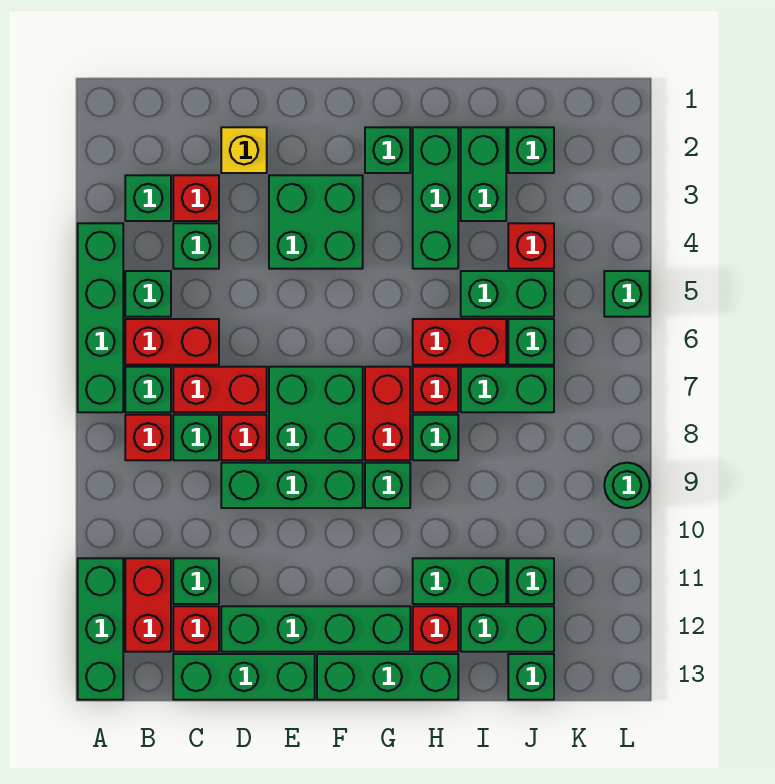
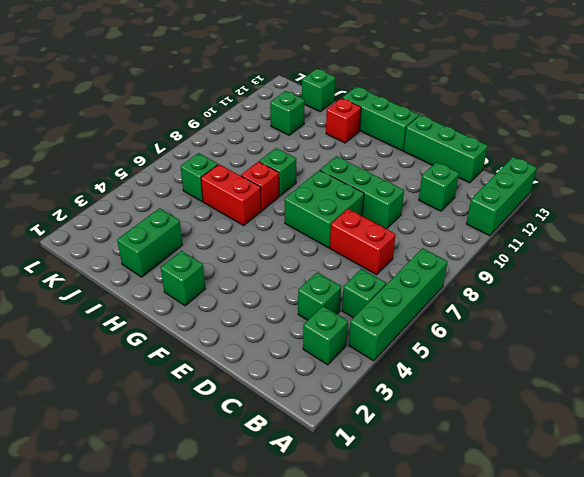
none -> red 1x2 brick [125,319,219,365]
none -> green 1x1 brick [125,367,171,412]
none -> red 1x1 brick [125,415,171,460]
none -> red 1x2 brick [125,558,171,652]

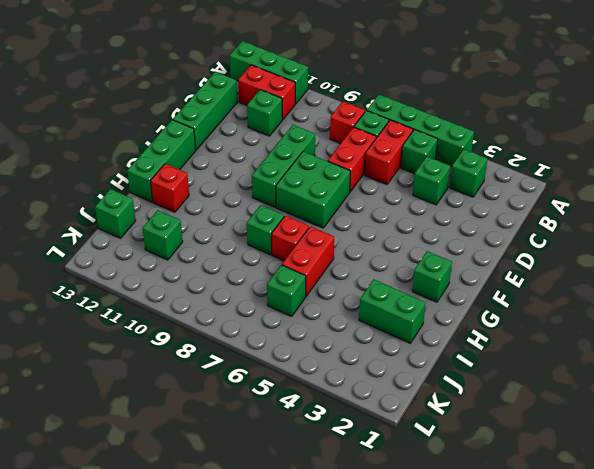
none -> red 1x1 brick [173,175,219,221]
none -> green 1x1 brick [173,415,219,460]
none -> red 1x1 brick [173,606,219,652]
none -> yellow 1x1 brick [221,127,267,173]

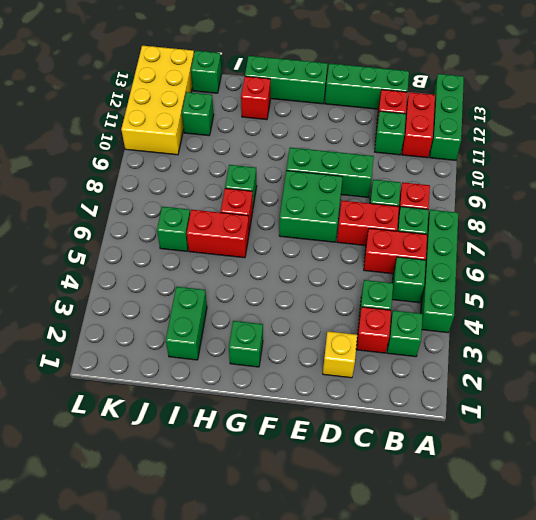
yellow 2x4 brick [121,46,194,155] -> none
none -> red 1x1 brick [221,415,267,460]
none -> green 1x4 brick [221,606,410,652]
none -> green 2x2 brick [269,175,363,269]
none -> red 1x2 brick [365,367,410,460]

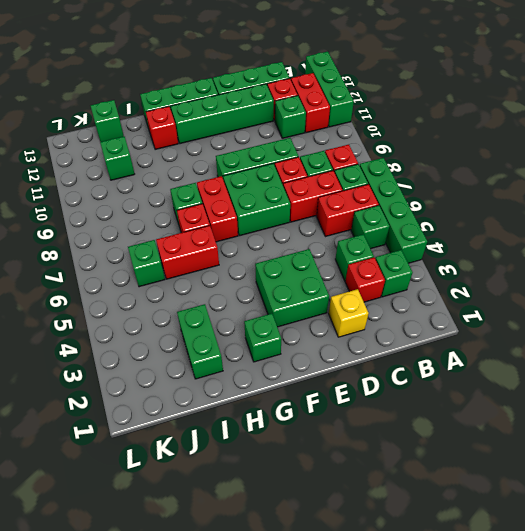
none -> green 1x1 brick [365,463,410,508]
none -> green 1x3 brick [413,127,458,269]
none -> green 1x2 brick [413,558,506,604]
none -> green 1x2 brick [461,271,554,317]

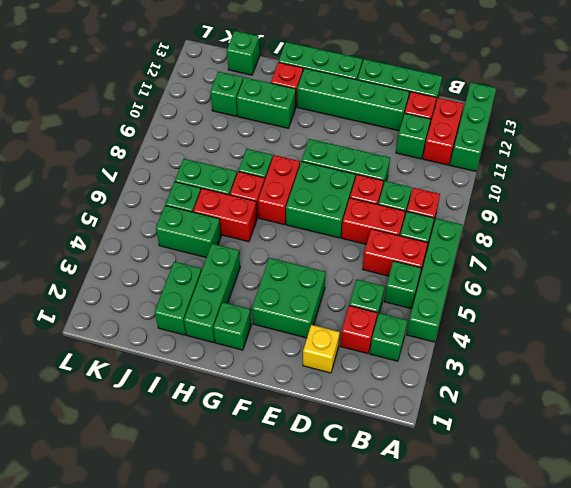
none -> green 1x1 brick [365,463,410,508]
none -> green 1x2 brick [461,606,554,652]
none -> green 1x1 brick [508,127,554,173]
none -> red 1x1 brick [508,223,554,269]

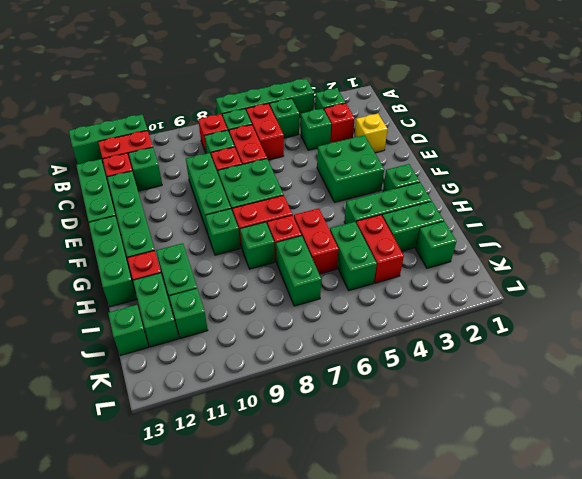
red 1x2 brick [356,215,404,283] -> red 1x1 brick [508,223,554,269]
none -> green 1x1 brick [508,319,554,365]
none -> green 1x1 brick [604,271,650,317]
none -> green 1x1 round brick [604,463,650,508]

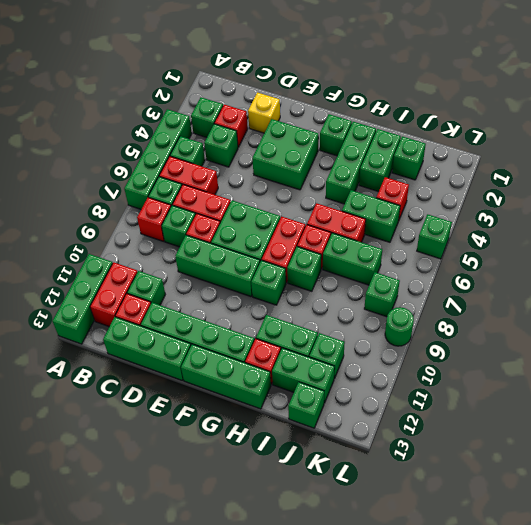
green 1x1 brick [364,272,400,317] -> green 1x1 brick moved to [508,319,554,365]

